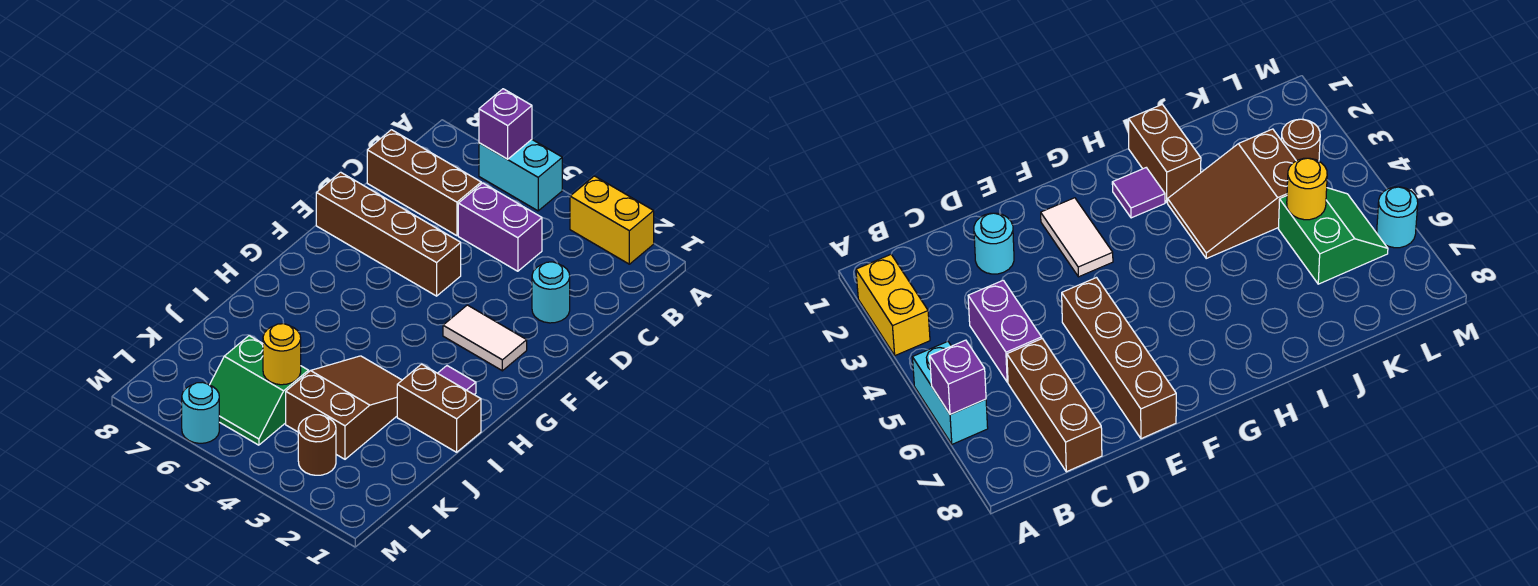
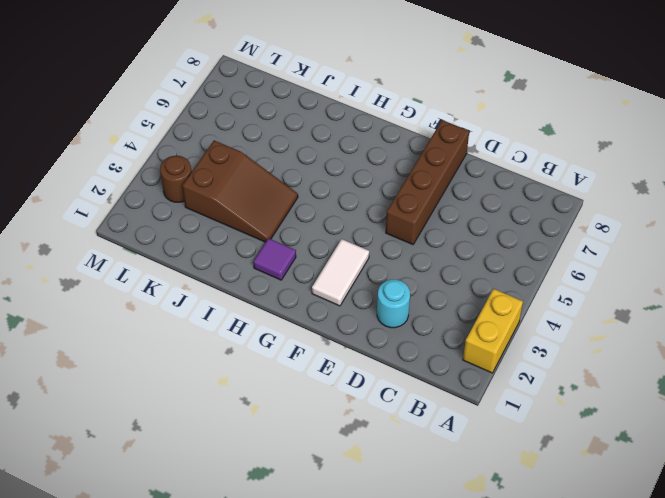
none -> cyan 1x2 brick [479,140,562,211]
none -> purple 1x2 brick [458,183,542,271]
none -> brown 1x3 brick [367,130,481,236]

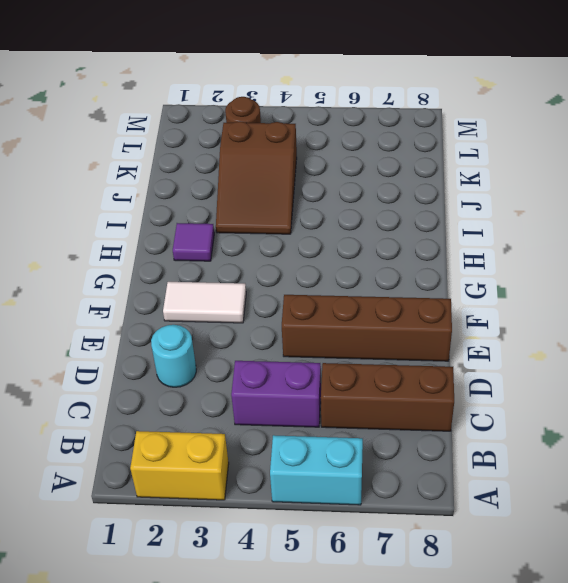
none -> brown 1x2 brick [397,364,481,452]
none -> green 2x2 slope [210,336,308,445]
none -> cyan 1x1 round brick [182,382,219,443]

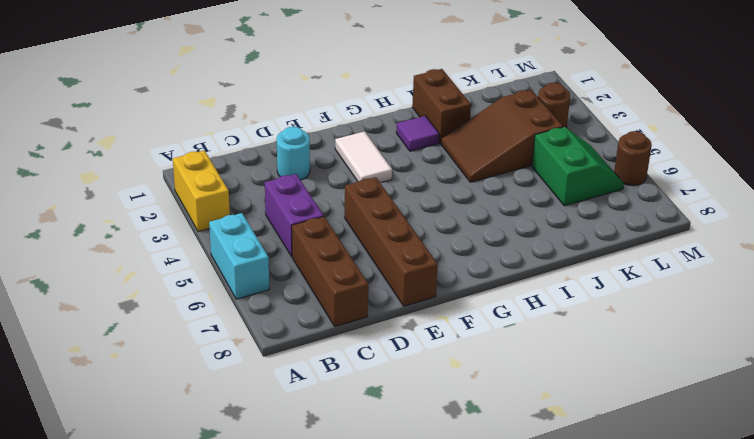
brown 1x1 round brick [614,131,652,186] -> cyan 1x1 round brick [182,382,219,443]
none -> purple 1x1 brick [479,89,532,159]
none -> yellow 1x1 round brick [263,323,301,385]

